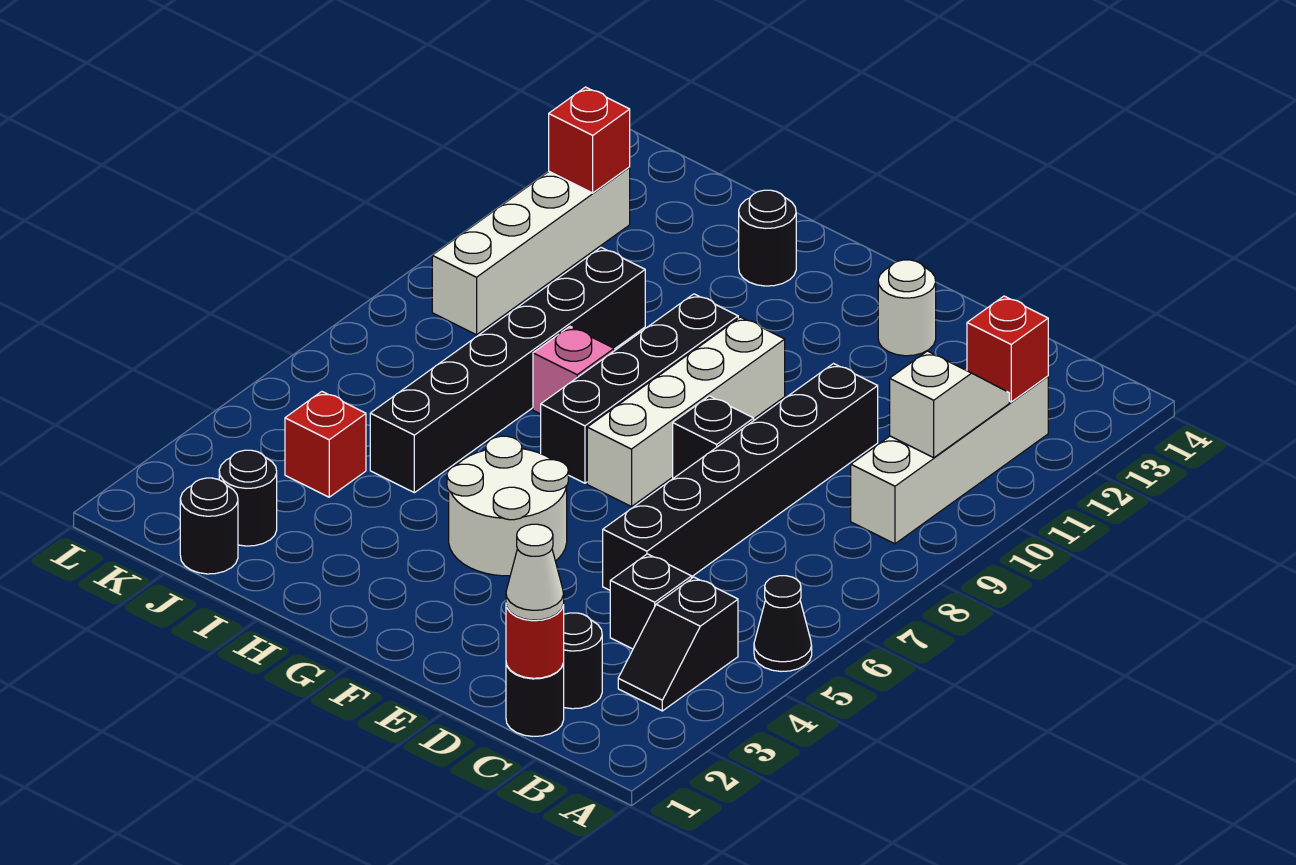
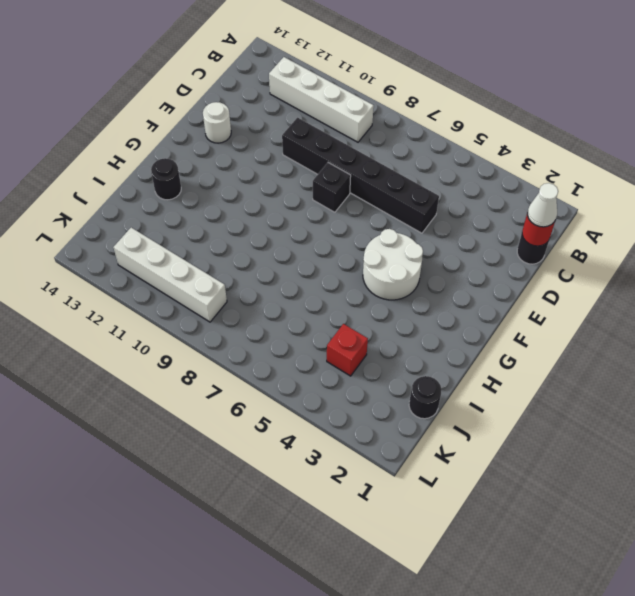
none -> black 1x1 cone [754,576,812,671]
none -> black 1x2 slope [618,577,738,711]
none -> black 1x1 round brick [563,613,602,709]

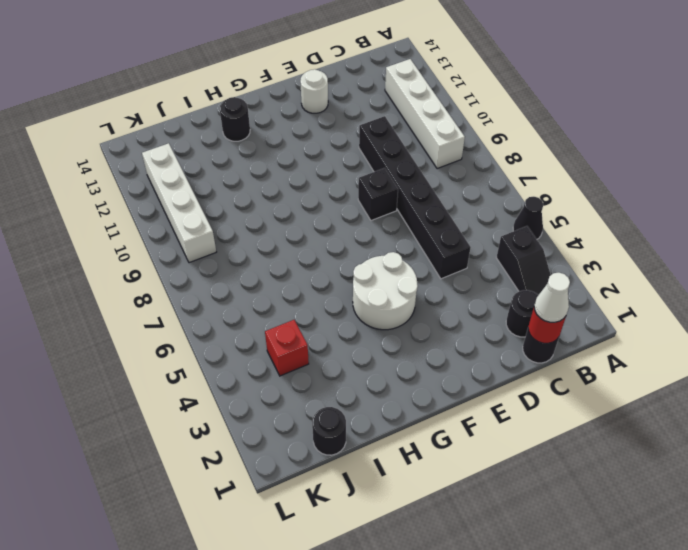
none -> black 1x1 brick [610,554,692,649]
none -> white 1x4 brick [587,317,785,507]
none -> black 1x4 brick [541,294,738,483]

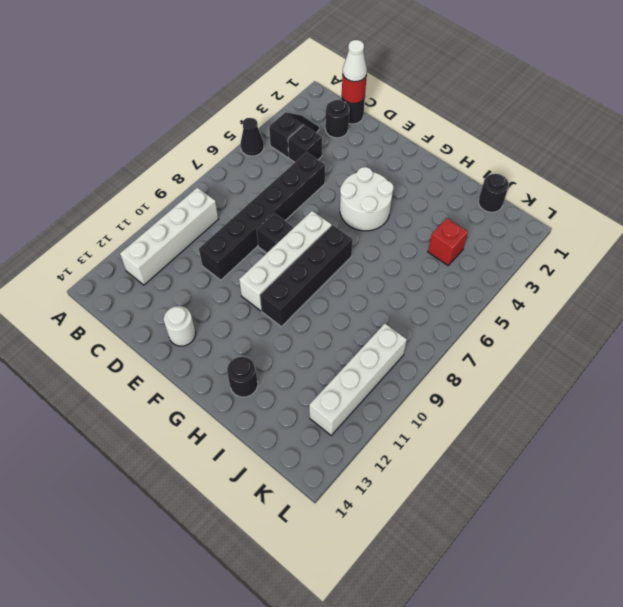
none -> pink 1x1 brick [533,327,614,414]
none -> black 1x6 brick [370,248,645,493]
none -> black 1x1 round brick [219,450,277,546]

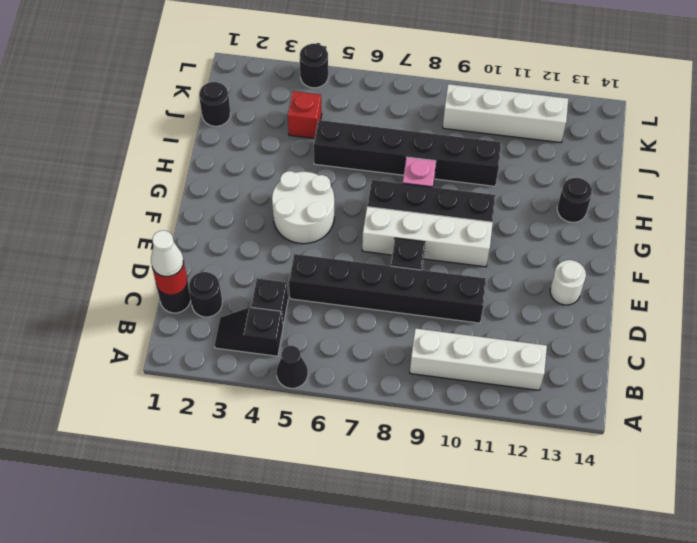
black 1x1 round brick [300,44,328,88] -> black 1x1 round brick moved to [219,450,277,546]
none -> white 1x2 slope [890,351,1009,458]
none -> red 1x1 brick [967,296,1048,402]
none -> red 1x1 brick [549,87,630,193]

